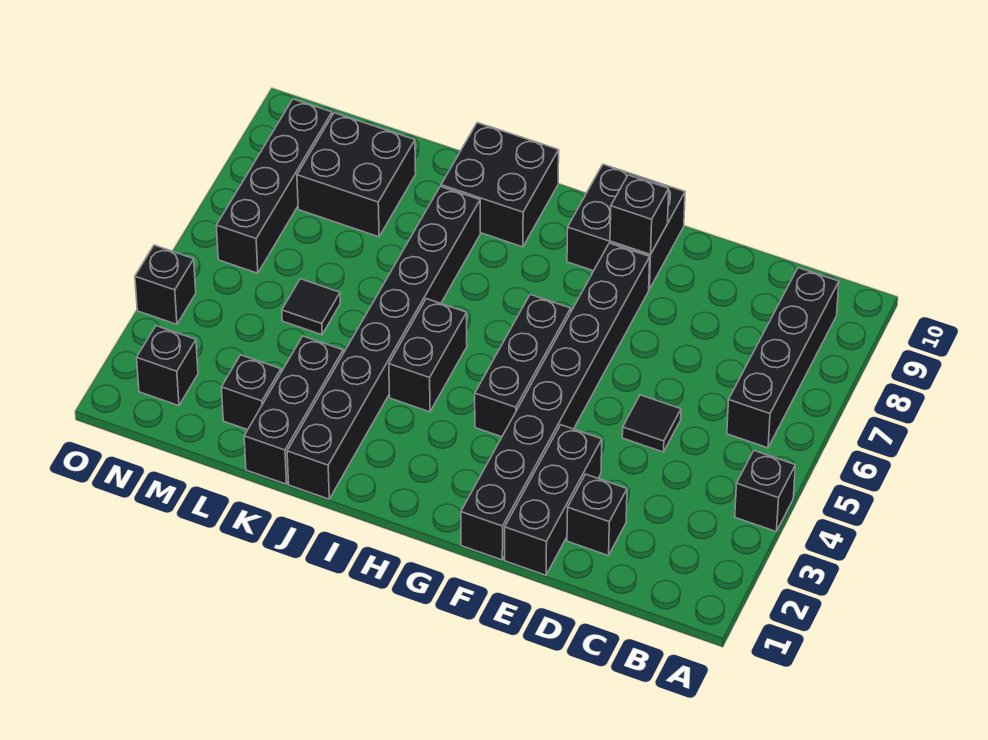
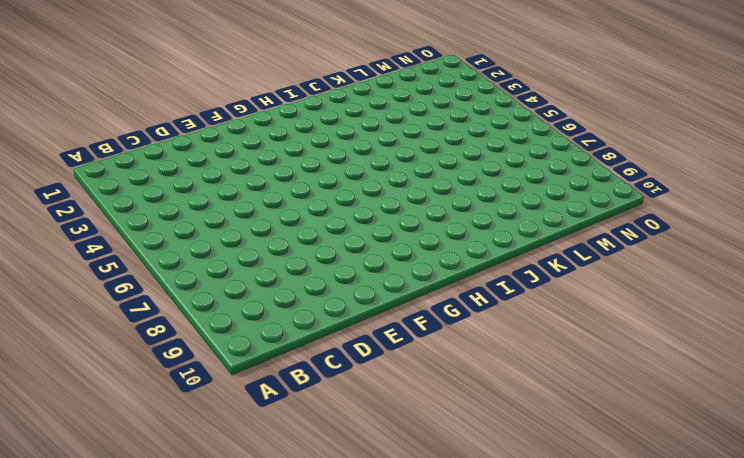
none -> black 1x1 brick [735,451,795,532]
none -> black 1x4 brick [727,268,839,448]
none -> black 1x1 brick [567,474,627,556]

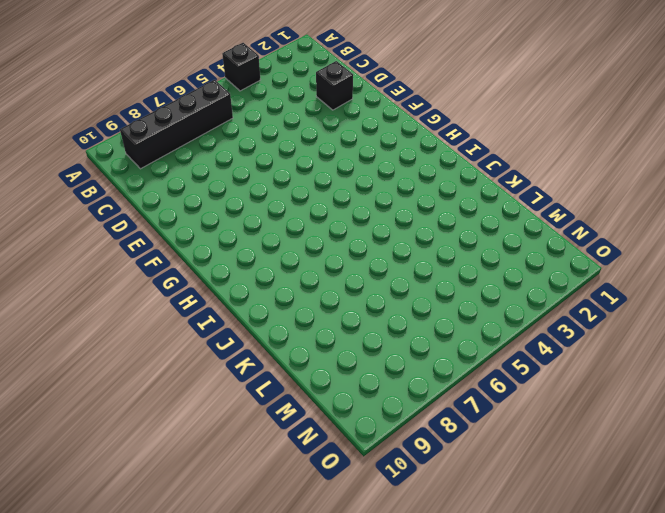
none -> black 1x1 tile [622,395,681,452]
none -> black 1x3 brick [505,425,602,575]
none -> black 1x8 brick [461,243,650,560]

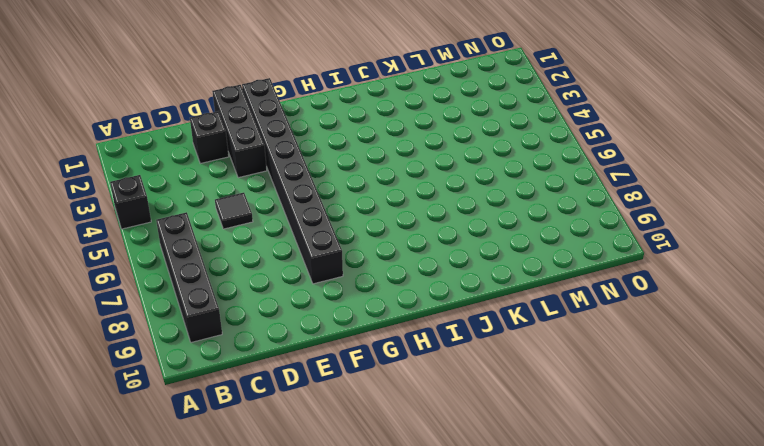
none -> black 2x2 brick [567,164,685,289]
none -> black 1x3 brick [475,294,571,437]
none -> black 1x2 brick [389,299,467,412]

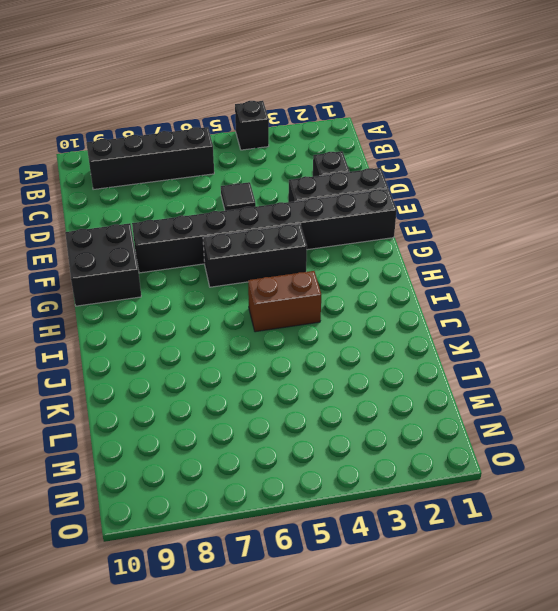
brown 1x2 brick [248,271,321,332] -> black 1x2 brick [389,299,467,412]
none -> black 2x2 brick [441,123,559,247]
none -> black 1x8 brick [287,186,480,499]
none -> black 1x3 brick [244,336,343,484]

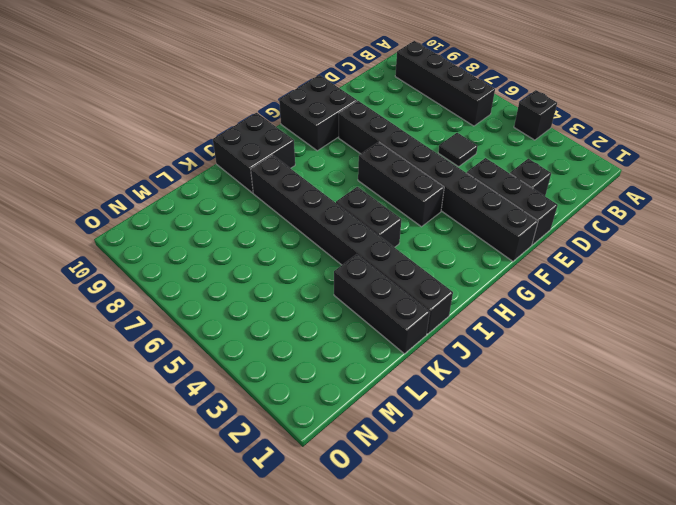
none -> black 1x1 brick [221,355,281,430]
none -> black 1x1 tile [282,279,340,335]
none -> black 2x2 brick [297,113,416,237]

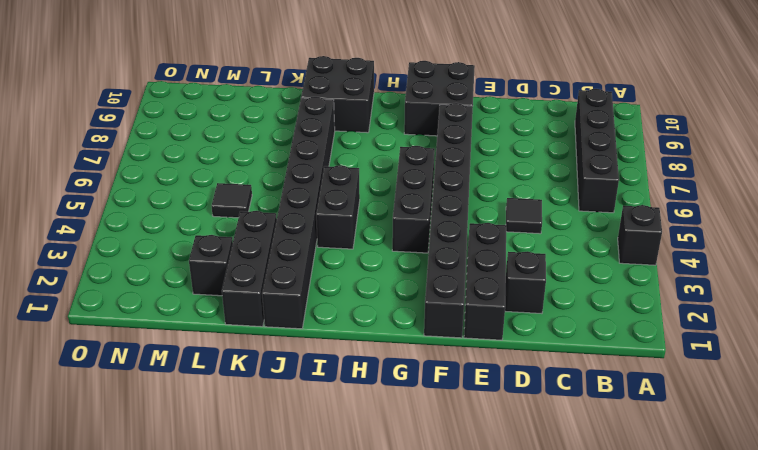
none -> black 2x2 brick [297,113,416,237]
none -> black 1x1 brick [137,326,198,406]
none -> black 1x4 brick [216,99,332,273]

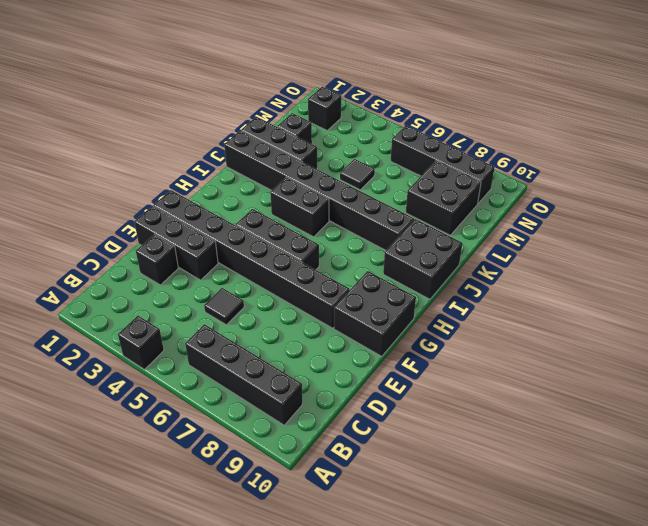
none -> black 1x1 brick [135,245,196,324]
none -> black 1x1 brick [610,175,669,255]

